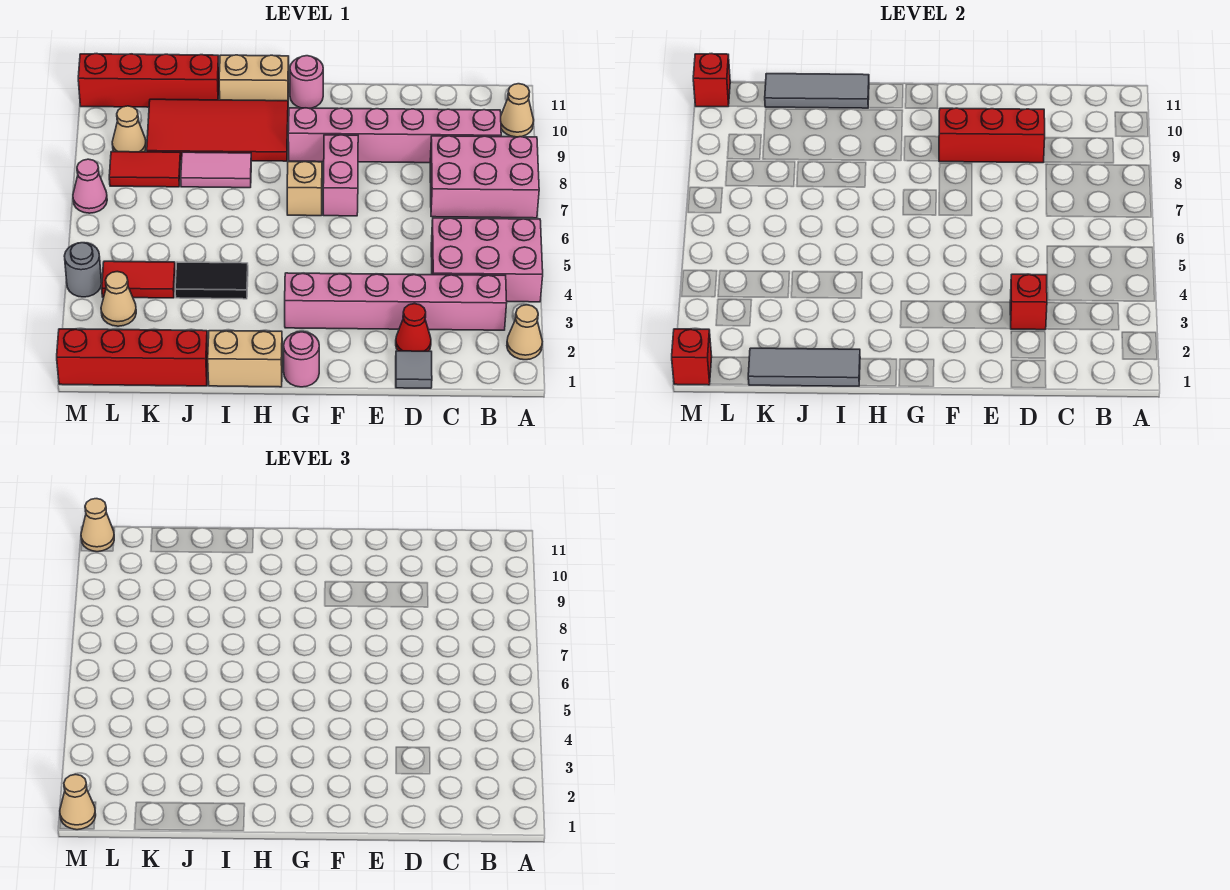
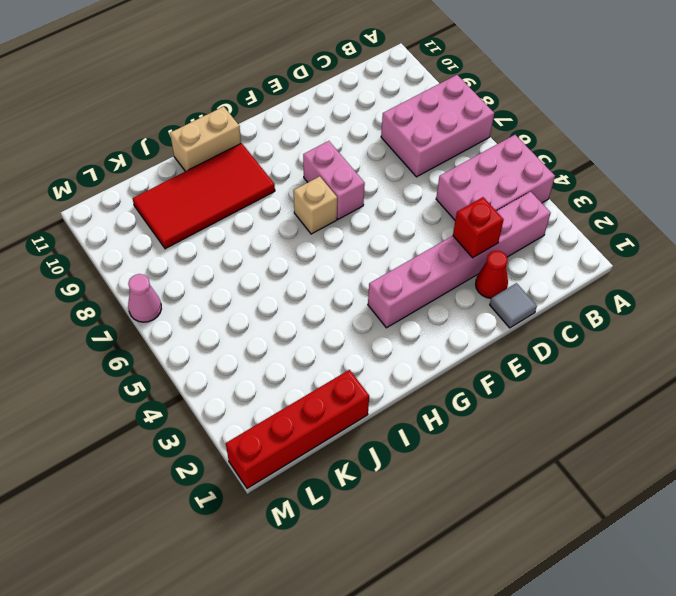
none -> tan 1x1 cone [507,305,543,360]
none -> tan 1x1 cone [501,84,534,137]
none -> pink 1x6 brick [288,108,501,163]
none -> pink 1x1 round brick [284,332,319,387]

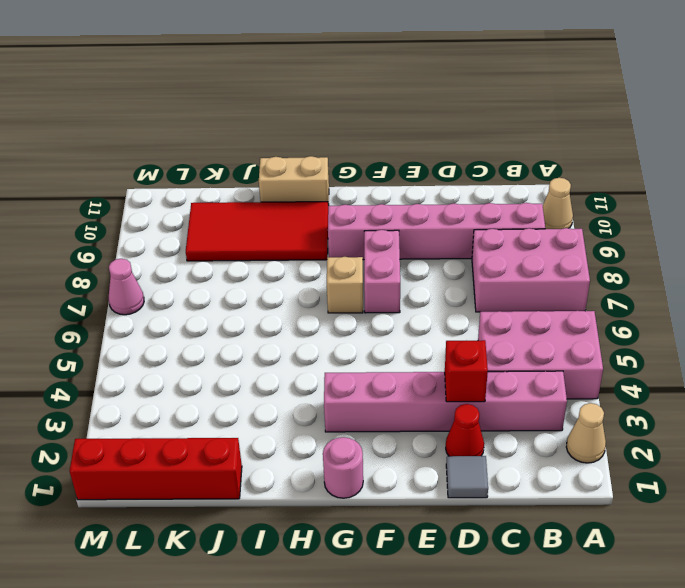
none -> pink 1x1 round brick [290,56,323,108]
none -> tan 1x2 brick [208,331,282,387]
none -> black 1x2 tile [175,262,248,299]
none -> pink 1x2 tile [181,152,251,188]

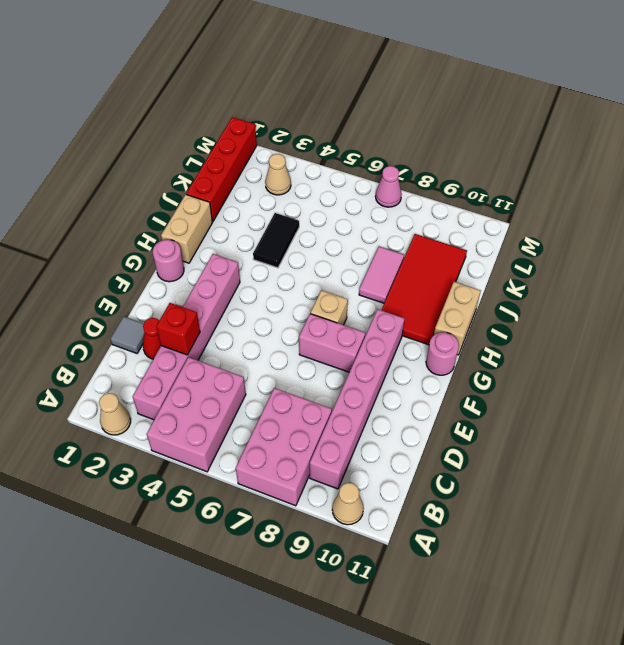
none -> red 1x4 brick [78,54,219,107]
none -> red 1x2 tile [102,261,175,298]
none -> red 1x2 tile [109,152,181,187]
none -> tan 1x1 cone [112,106,146,152]

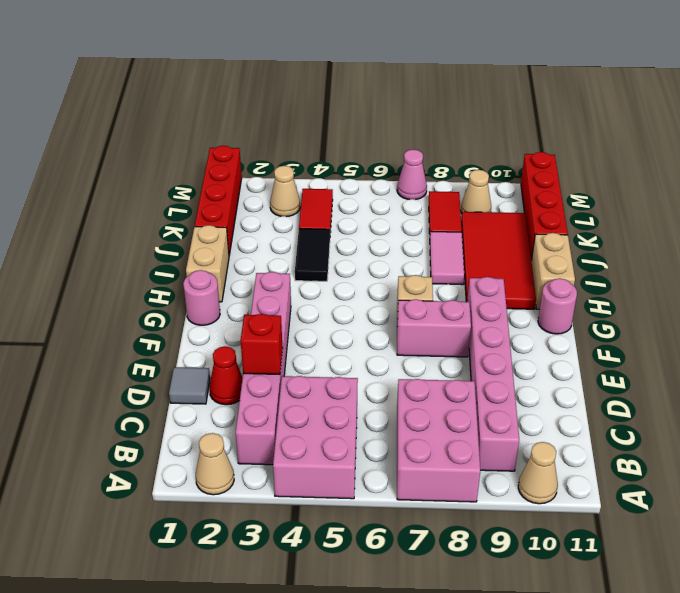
none -> grey 1x1 round brick [64,243,102,297]
none -> red 1x3 brick [939,108,1045,163]
none -> grey 1x3 tile [748,348,860,386]
none -> grey 1x3 tile [765,74,869,108]

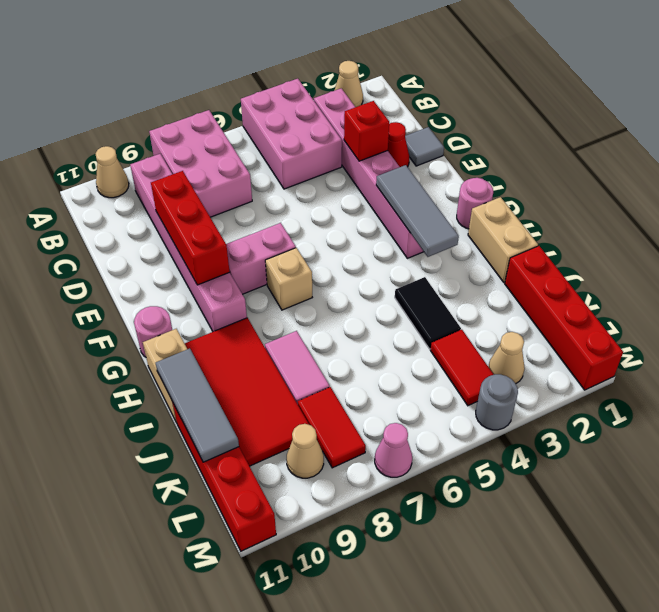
grey 1x3 tile [376,165,459,257] -> grey 1x3 tile moved to [748,348,860,386]
none -> red 1x1 brick [672,329,712,385]
none -> red 1x1 brick [693,54,730,107]
none -> tan 1x1 cone [60,774,96,830]
none -> tan 1x1 cone [81,499,114,552]

